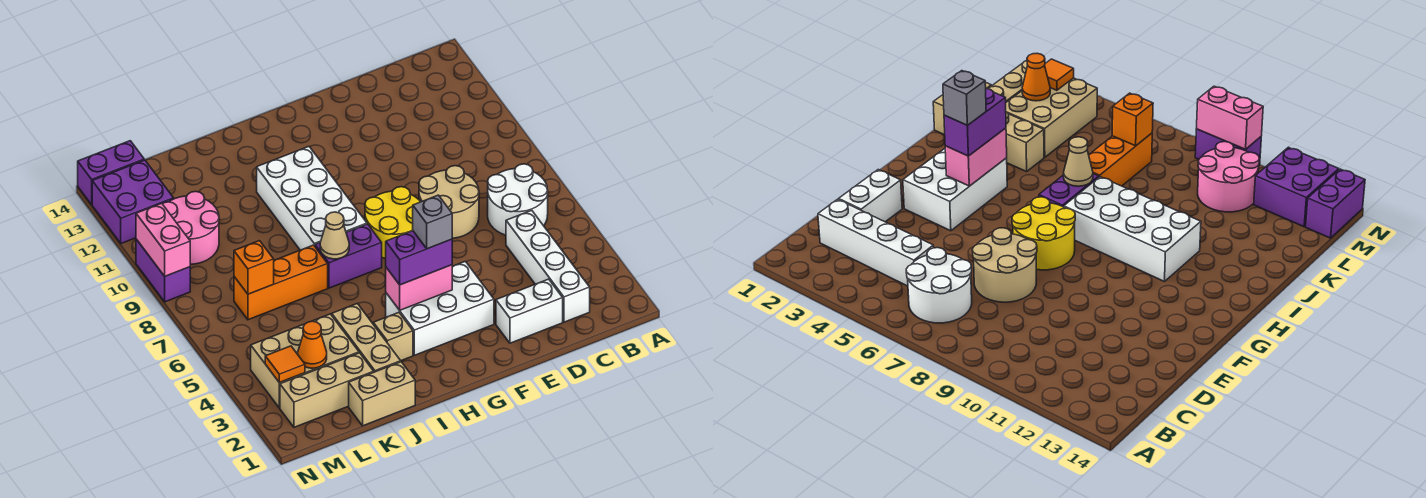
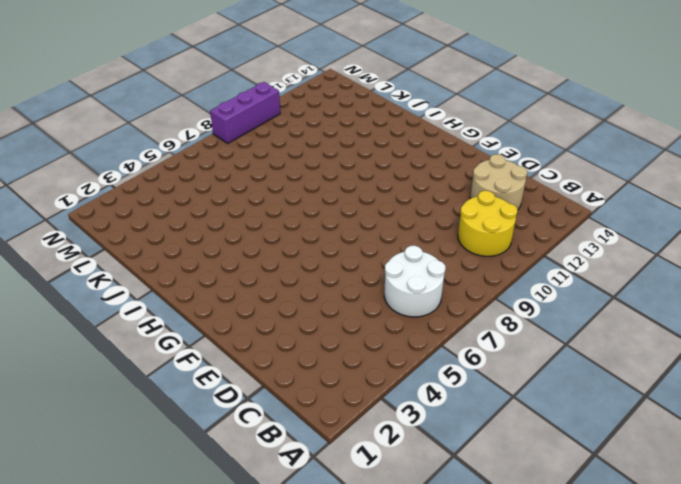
yellow 2x2 round brick [458,191,518,256] -> yellow 2x2 round brick moved to [365,187,420,258]
tan 2x2 round brick [470,154,527,210] -> tan 2x2 round brick moved to [419,166,479,238]
purple 1x3 brick [210,82,280,143] -> purple 1x2 brick [136,239,190,302]
none -> white 1x4 brick [506,210,590,322]
none -> white 1x2 brick [496,279,563,343]
none -> white 2x3 brick [386,261,494,355]

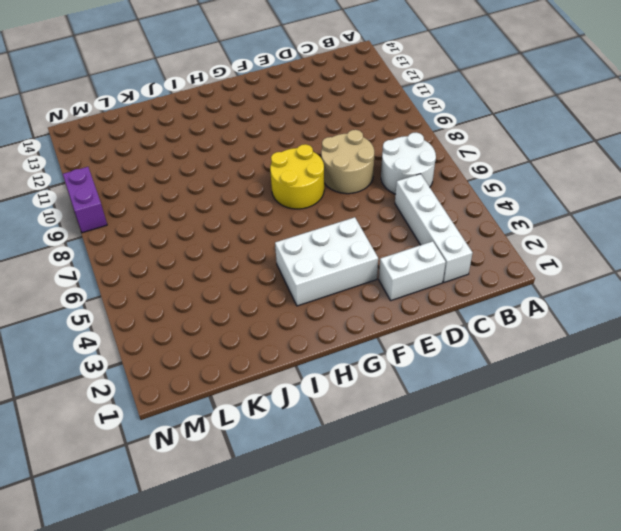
none -> purple 1x2 brick [315,224,382,288]
none -> white 2x4 brick [257,147,367,250]
none -> tan 1x1 brick [373,312,413,361]

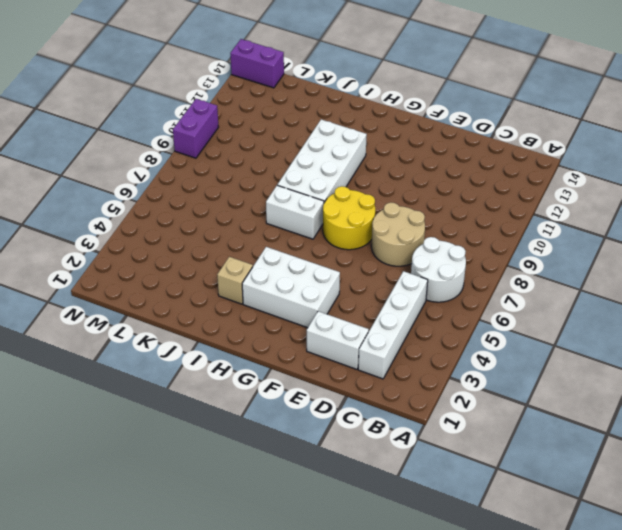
white 1x2 brick [266,185,324,239] -> purple 1x2 brick [315,224,382,288]
none -> tan 1x2 brick [349,362,415,426]
none -> tan 1x3 brick [332,303,401,372]
none -> orange 1x3 brick [234,245,328,320]

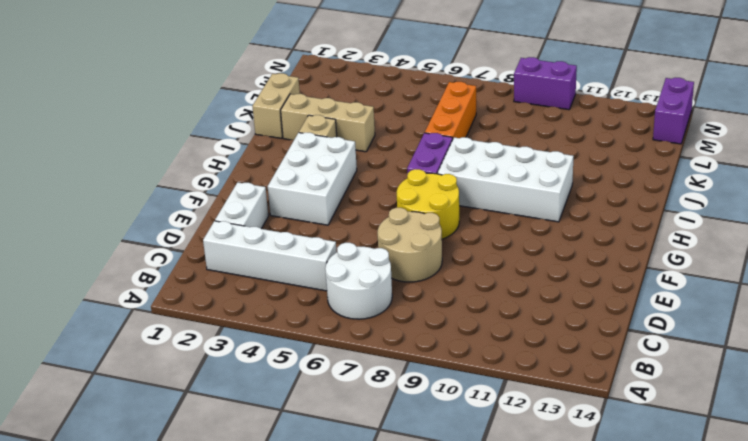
none -> tan 1x3 brick [280,353,374,427]
none -> tan 2x3 brick [251,314,359,408]
none -> pink 2x2 round brick [163,191,219,264]

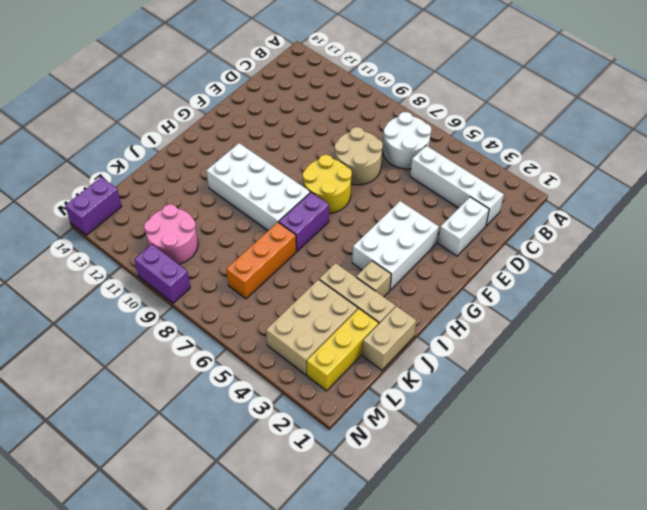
yellow 1x3 brick [307,309,379,391] -> tan 1x3 brick [280,353,374,427]
none -> purple 2x2 brick [92,160,174,243]
none -> pink 1x2 brick [386,265,452,310]
none -> tan 1x1 cone [320,212,349,259]

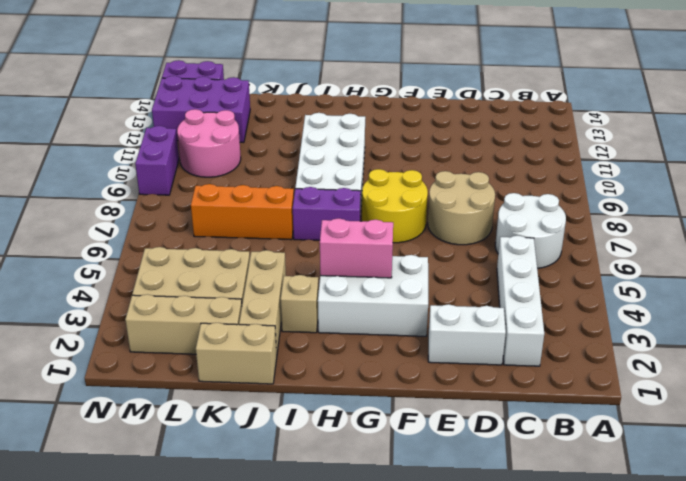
purple 2x3 brick [152,76,250,143] -> purple 2x2 brick [92,160,174,243]
none -> tan 1x1 cone [320,212,349,259]
none -> orange 1x1 cone [298,321,327,368]
none -> orange 1x1 brick [234,241,274,294]

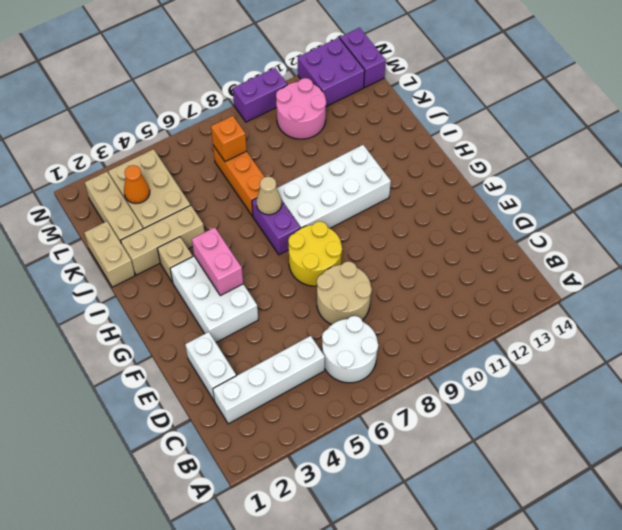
none -> orange 1x1 tile [265,346,305,383]
none -> pink 1x2 brick [136,203,190,276]
none -> purple 1x2 brick [386,231,452,285]

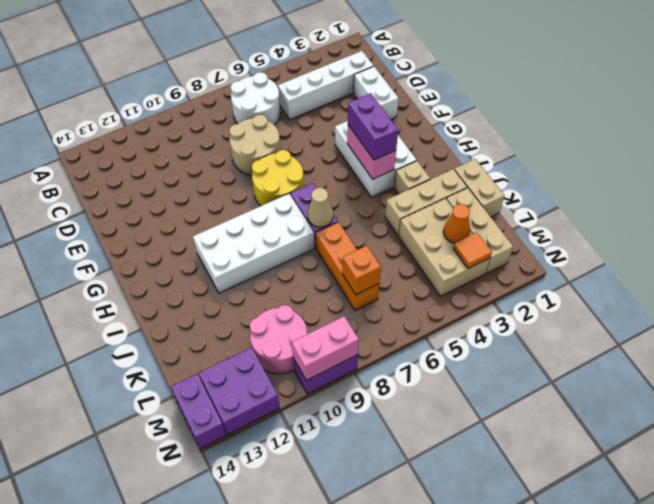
none -> grey 1x1 brick [413,195,452,249]

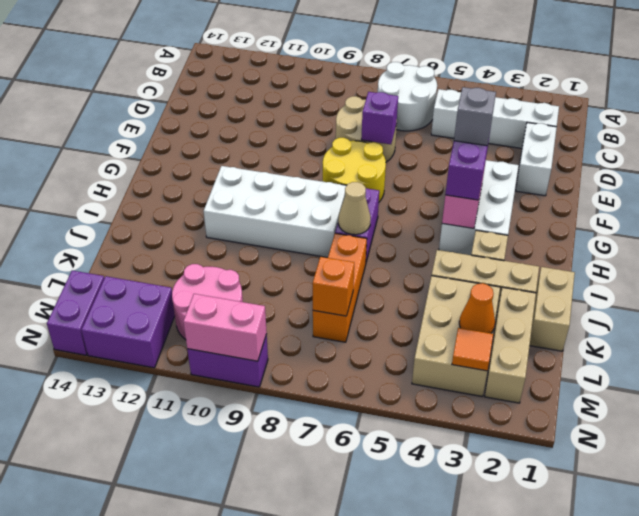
purple 1x1 brick [361,92,398,144] -> none

